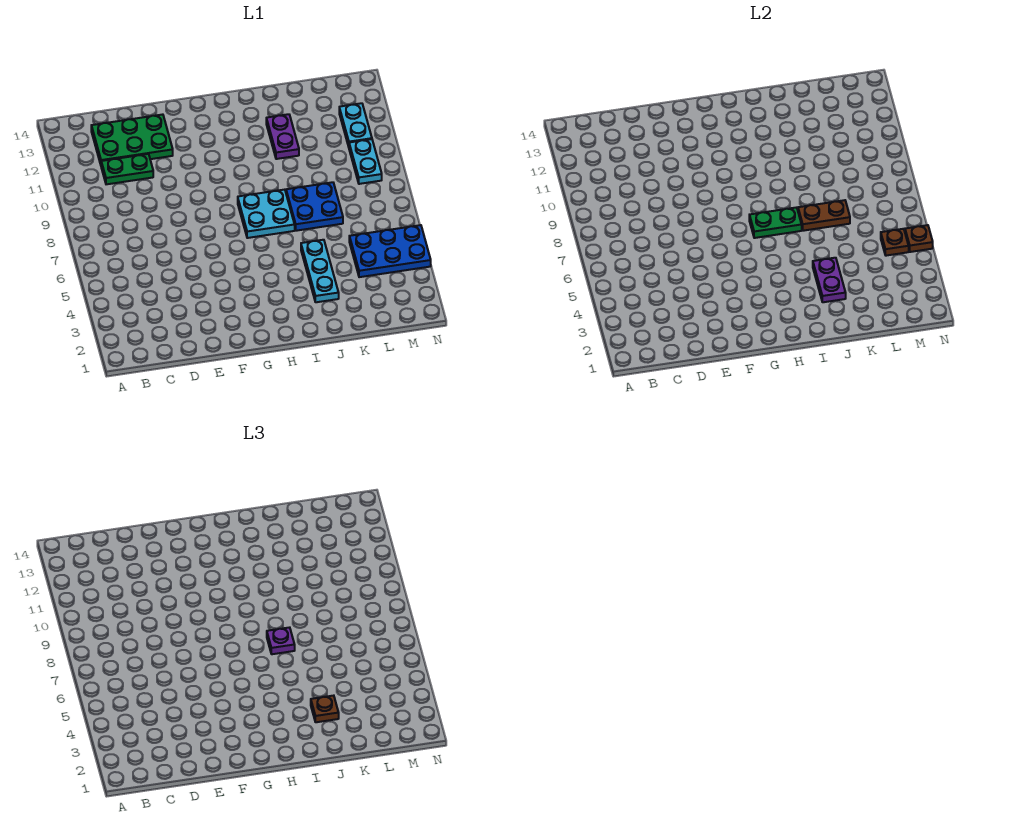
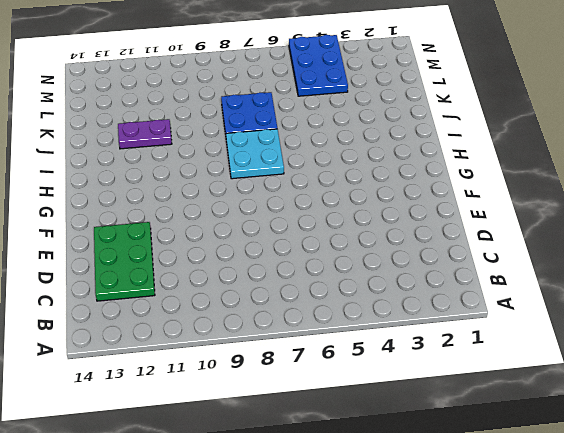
none -> green 1x2 plate [101,154,153,184]
none -> cyan 1x3 plate [301,240,339,302]
none -> cyan 1x2 plate [349,139,382,184]

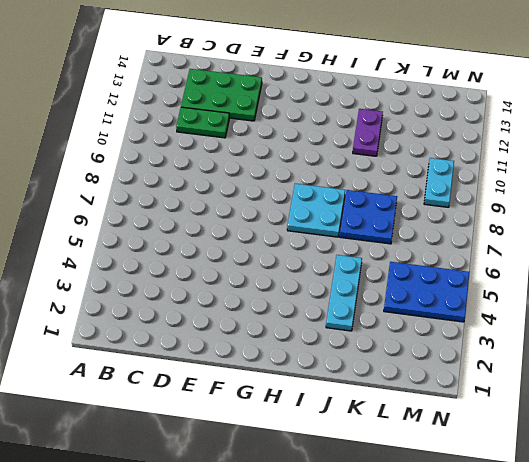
none -> cyan 1x2 plate [339,103,372,147]
none -> green 1x2 plate [749,207,802,238]
none -> purple 1x2 plate [813,258,846,302]

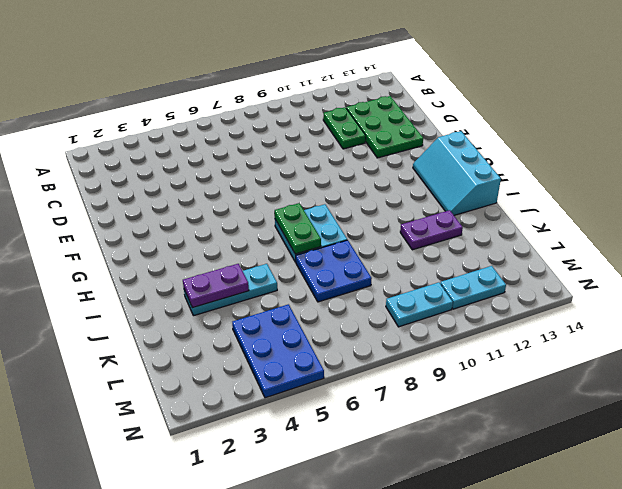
cyan 2x3 slope [413,131,501,215] -> none
none -> brown 1x2 plate [798,200,850,231]
none -> brown 1x1 plate [881,229,909,256]
none -> brown 1x1 plate [905,225,933,252]

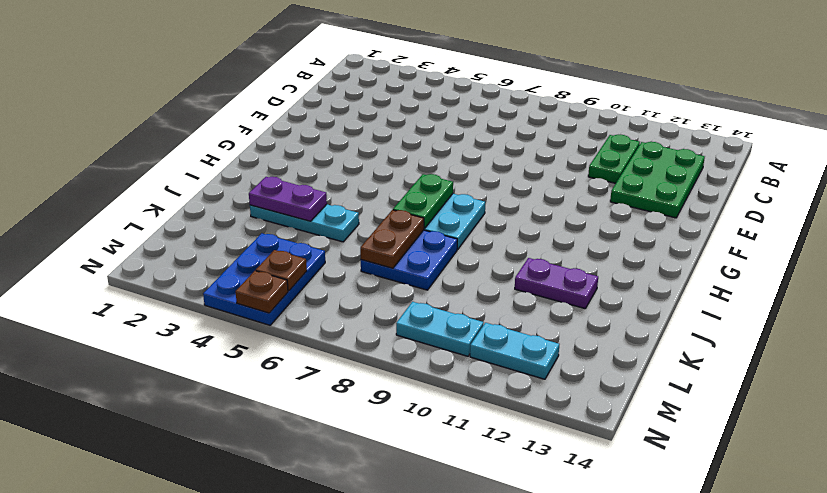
none -> purple 1x1 plate [267,627,295,654]
none -> brown 1x1 plate [311,696,339,722]

